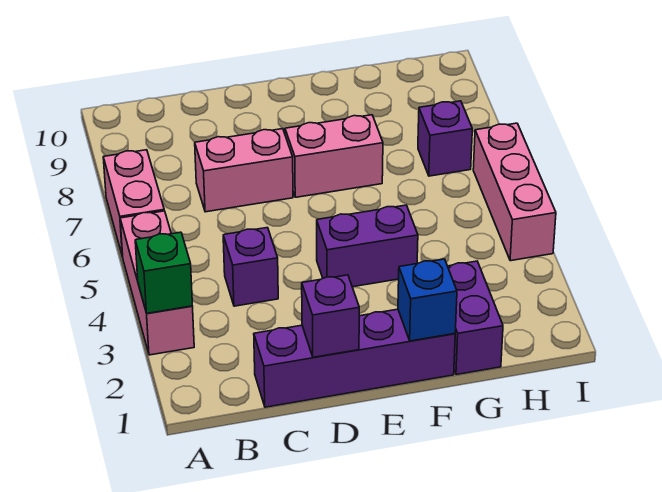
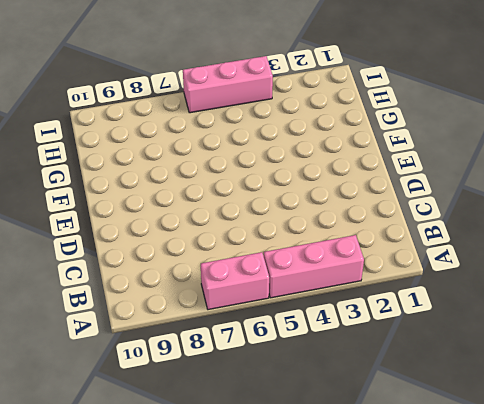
none -> purple 1x4 brick [254,309,455,407]
none -> purple 1x1 brick [223,228,278,306]
none -> pink 1x2 brick [195,129,293,212]

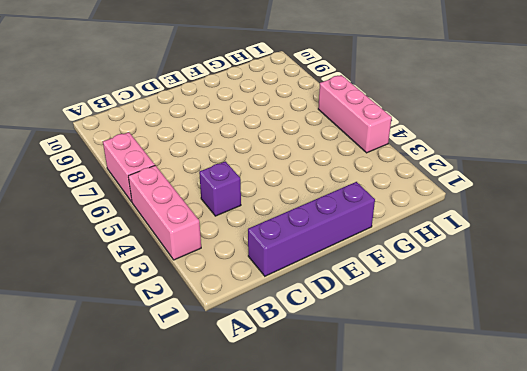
none -> pink 1x2 brick [195,129,293,212]
none -> purple 1x2 brick [317,205,418,287]
none -> pink 1x2 brick [285,115,383,197]

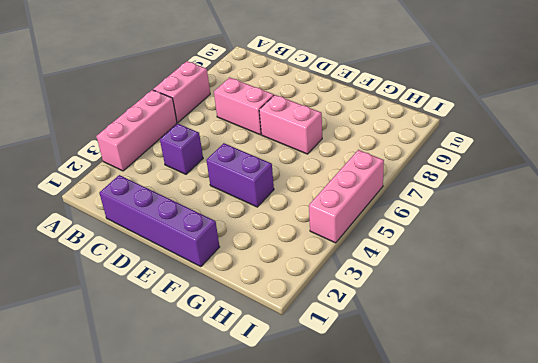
none -> purple 1x2 brick [448,261,503,375]
none -> purple 1x1 brick [418,101,472,176]
none -> green 1x1 brick [135,232,192,313]

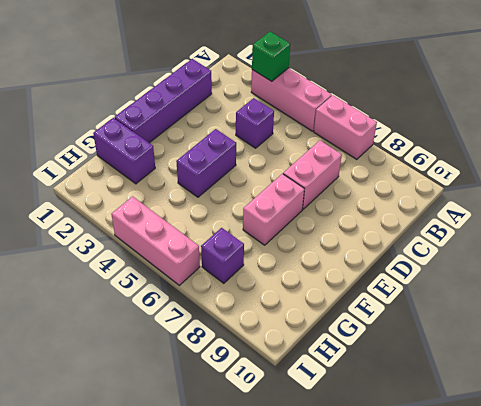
none -> purple 1x1 brick [302,275,359,357]
none -> blue 1x1 brick [398,259,457,341]

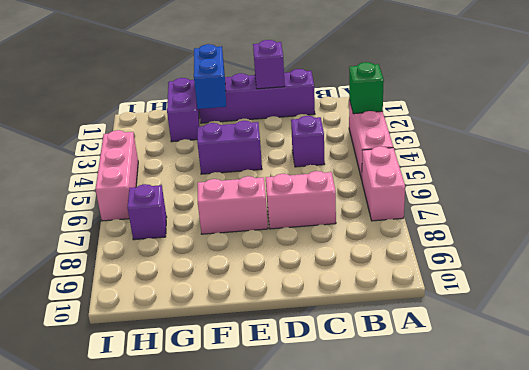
blue 1x2 brick [194,44,226,109] -> blue 1x1 brick [398,259,457,341]

